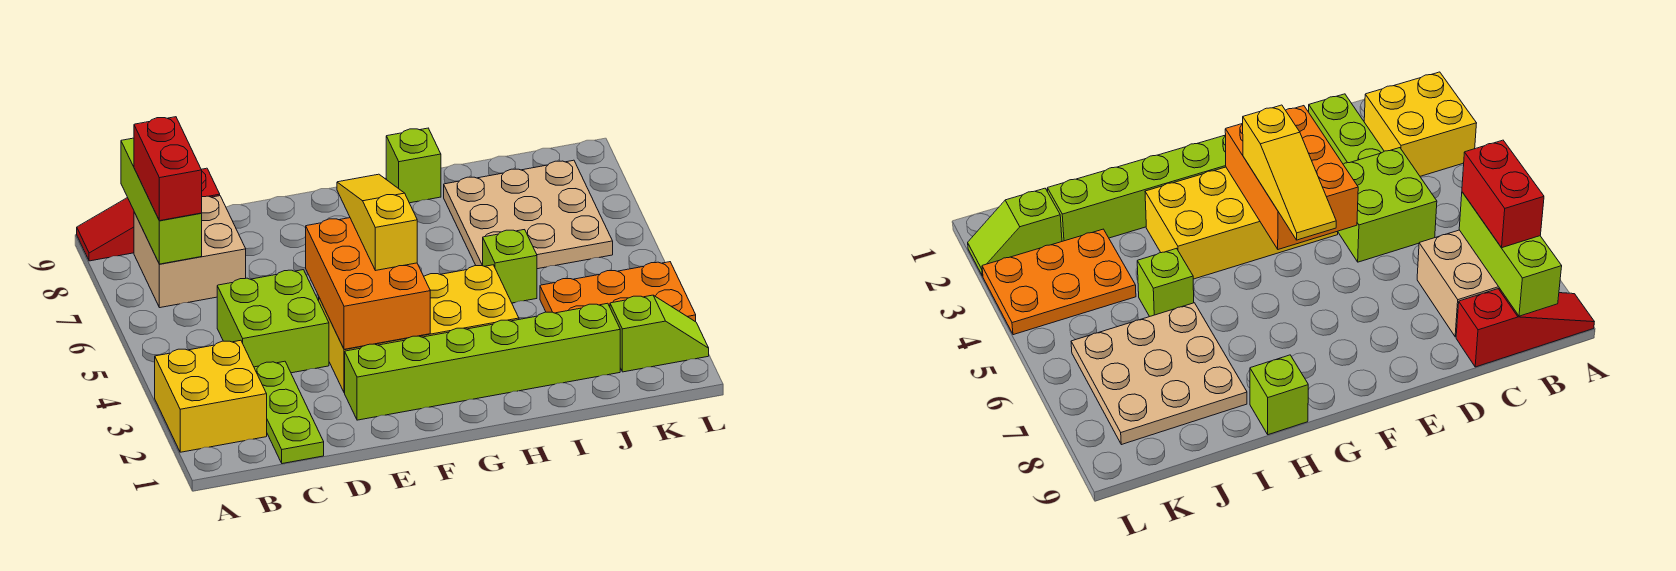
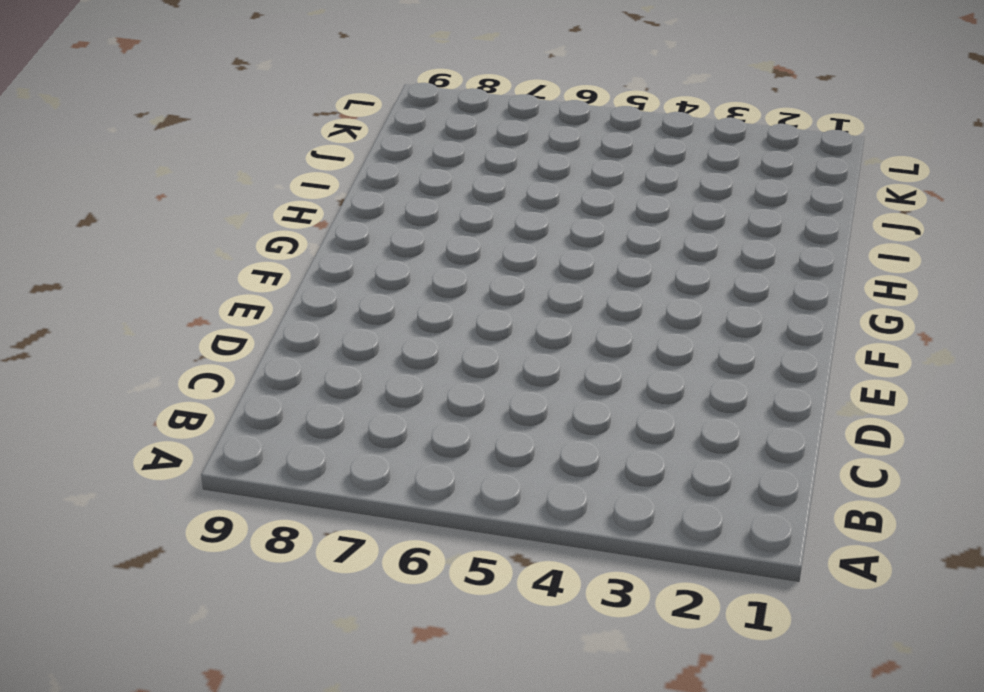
none -> yellow 2x2 brick [155,340,267,452]
none -> red 1x3 slope [77,168,220,261]
none -> tan 2x2 brick [134,196,246,308]

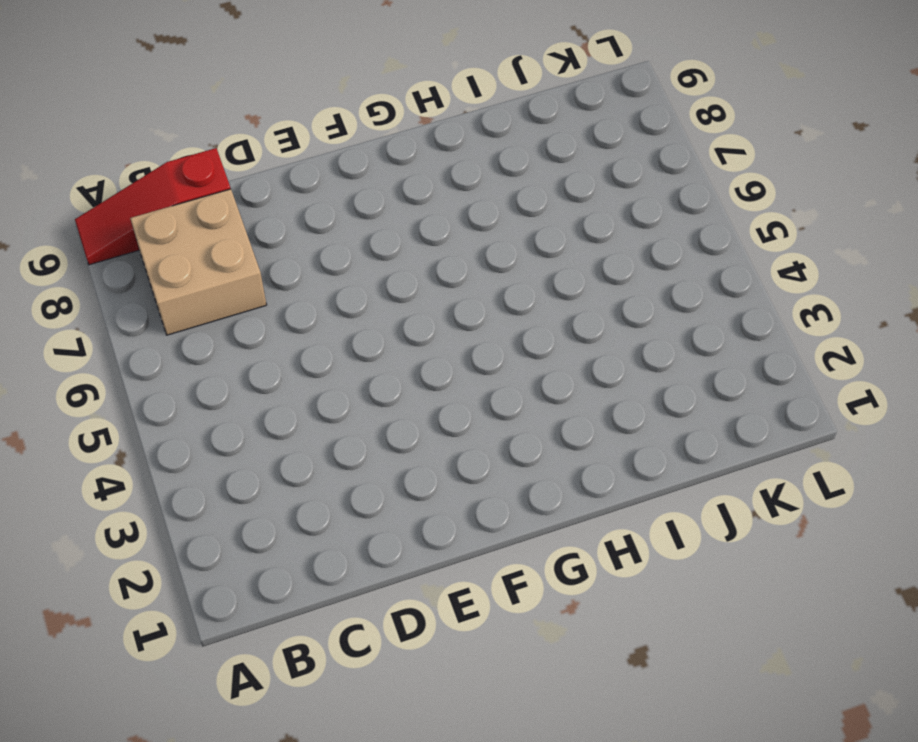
none -> yellow 2x2 brick [155,340,267,452]
none -> lime 1x3 plate [254,361,324,464]
none -> lime 2x2 brick [217,270,329,373]

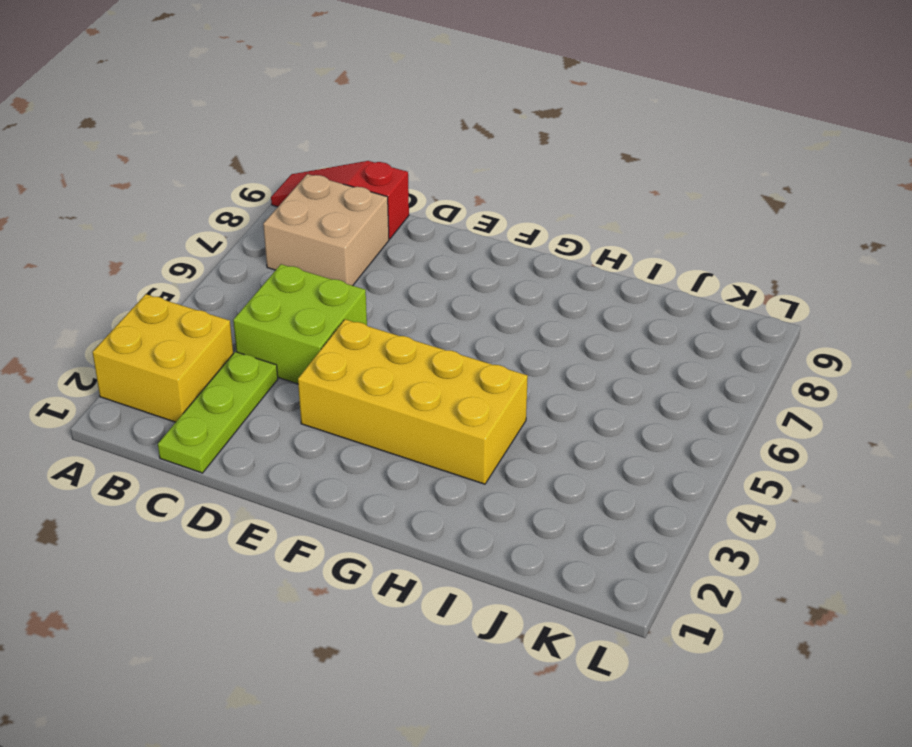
none -> lime 1x6 brick [345,303,620,420]
none -> lime 1x1 brick [386,128,441,203]
none -> lime 1x1 brick [483,230,537,303]

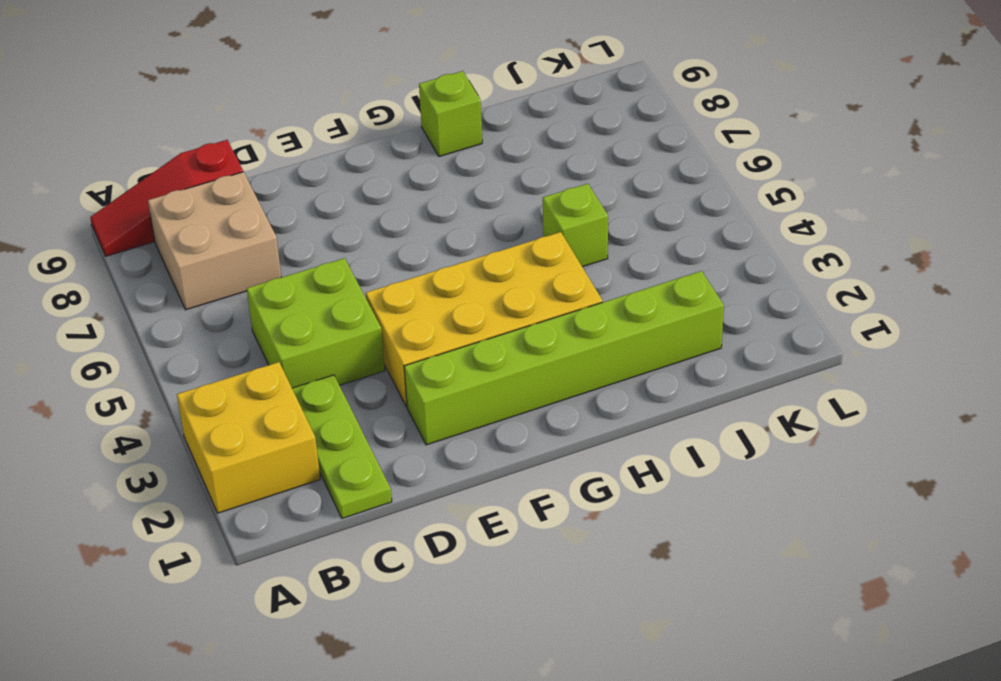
none -> tan 3x3 plate [444,160,613,269]
none -> orange 2x3 plate [540,262,696,322]
none -> lime 1x2 slope [610,295,709,372]

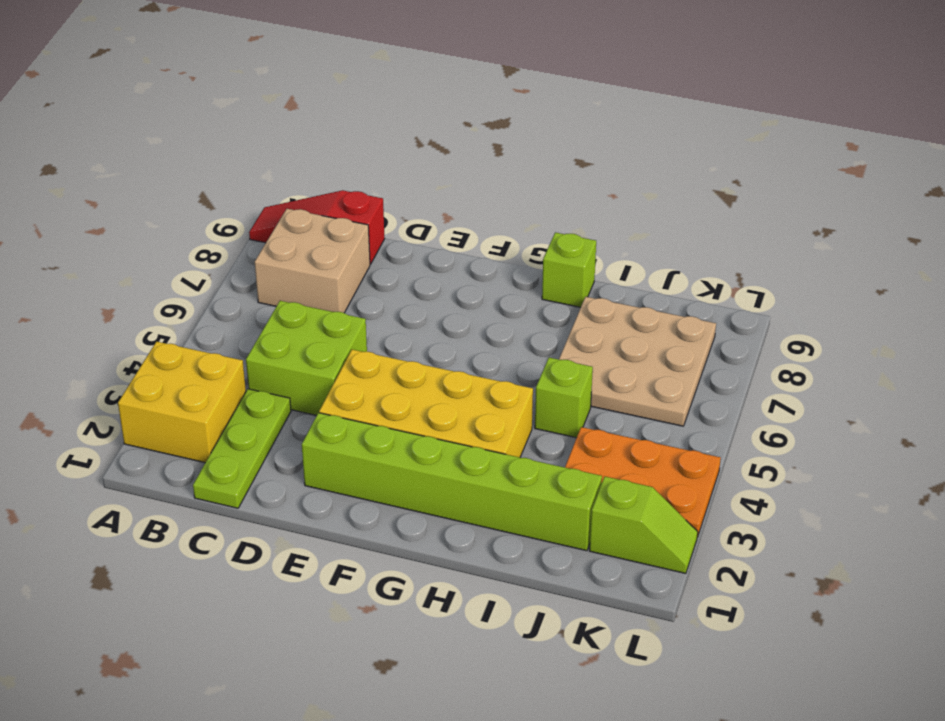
none -> lime 1x3 brick [121,138,202,264]
none -> orange 2x3 brick [306,218,430,349]
none -> red 1x2 brick [134,117,202,221]

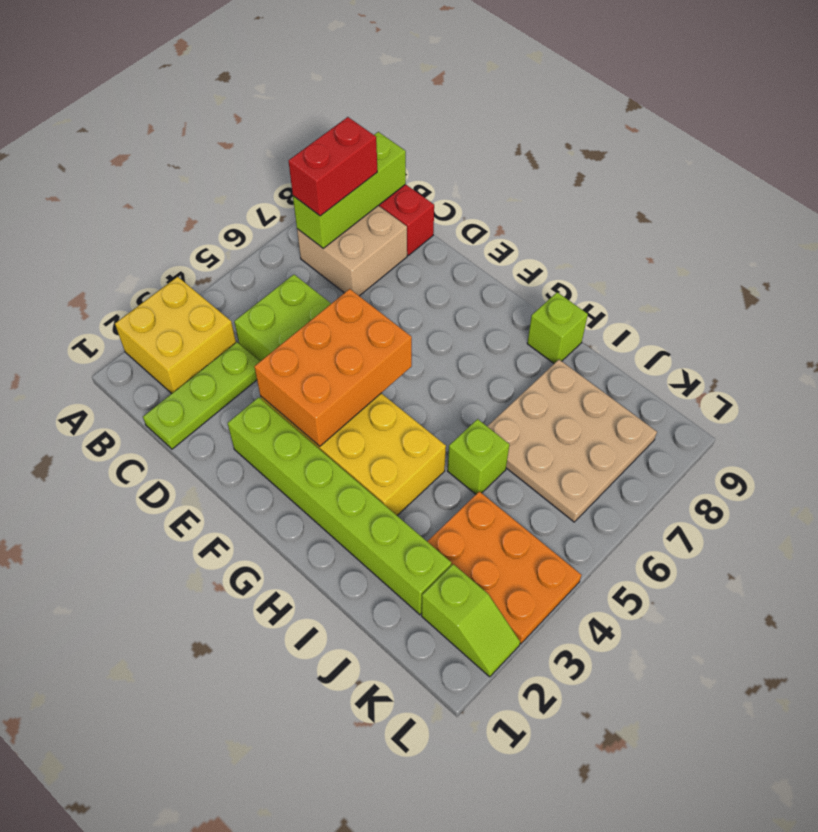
none -> yellow 1x3 slope [337,174,417,271]

